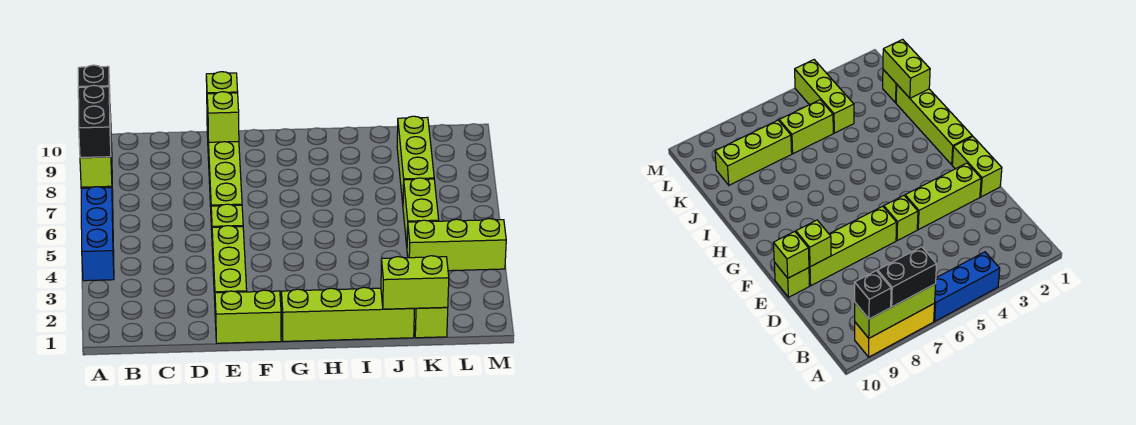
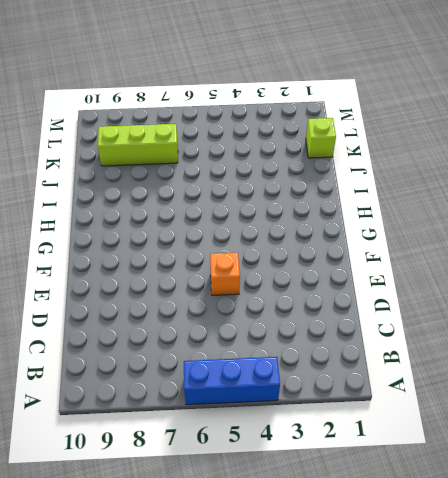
orange 1x1 brick [210,252,240,295] -> lime 1x1 brick [211,204,243,253]
none -> yellow 1x3 brick [855,303,935,357]
none -> lime 1x2 brick [215,290,281,343]
none -> lime 1x3 brick [212,226,247,300]

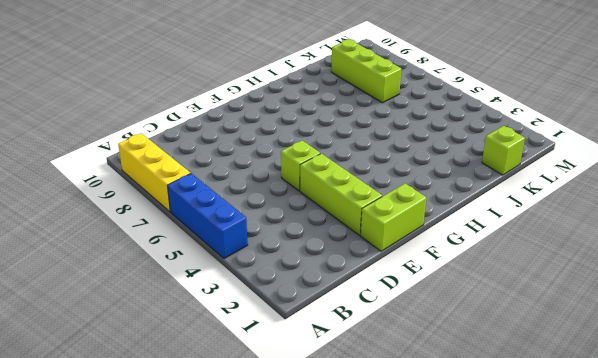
none -> lime 1x4 brick [208,141,242,230]
none -> lime 1x1 brick [774,262,809,297]
none -> lime 1x4 brick [281,287,414,341]

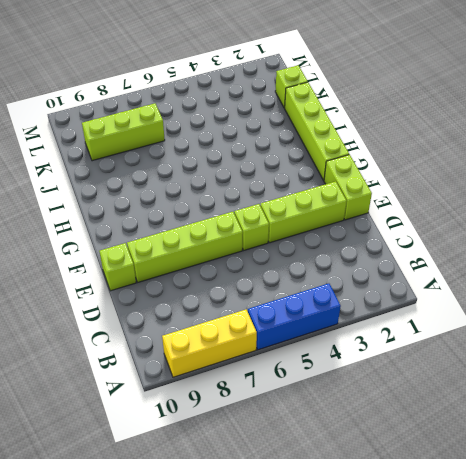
none -> lime 1x3 brick [407,219,506,271]
none -> lime 1x2 brick [403,178,439,245]
none -> lime 1x3 brick [80,114,112,187]

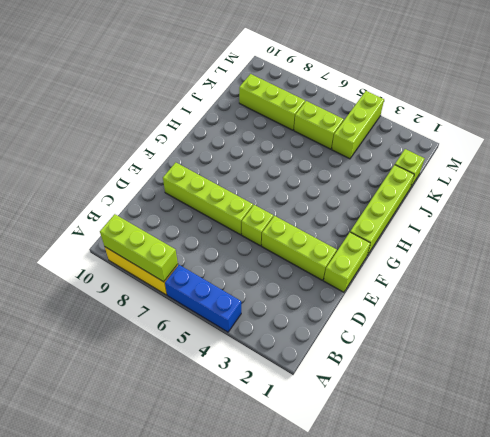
none -> lime 1x1 brick [774,262,809,297]
none -> lime 1x1 brick [207,92,239,142]
none -> lime 1x1 brick [206,72,238,118]

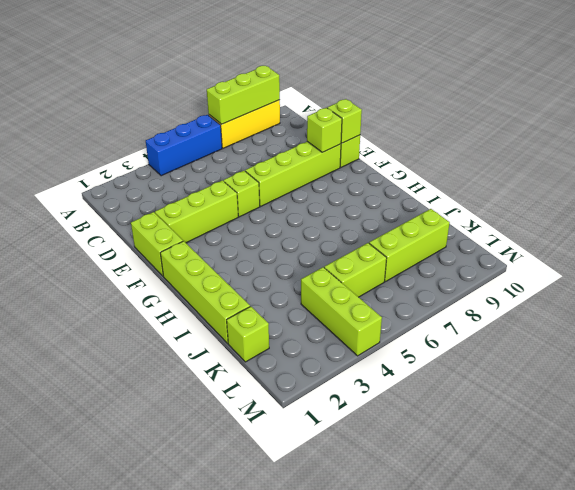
none -> lime 1x2 brick [381,256,449,309]
none -> black 1x2 brick [78,85,111,158]
none -> black 1x1 brick [78,65,110,96]

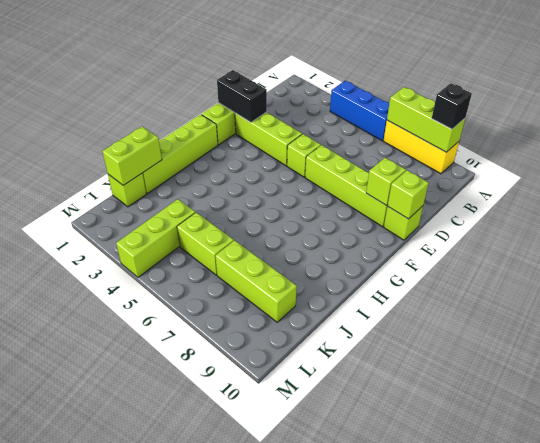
black 1x2 brick [217,70,267,122] -> black 1x2 brick moved to [78,85,111,158]

